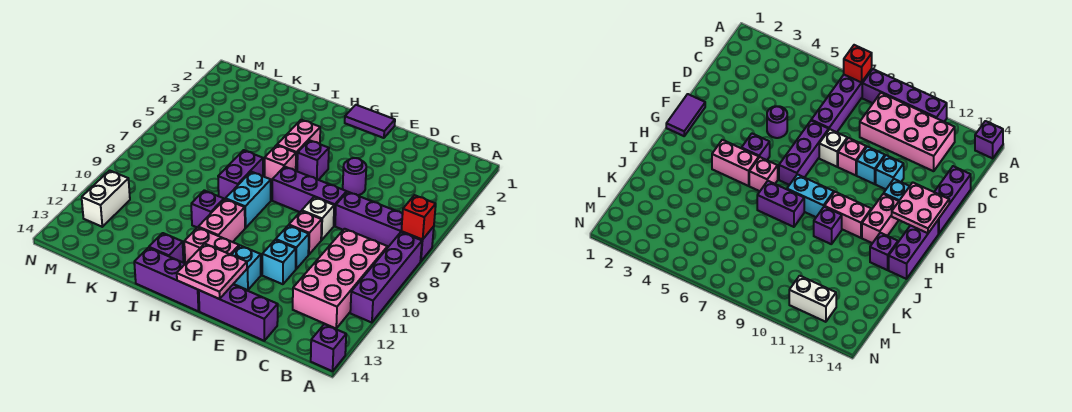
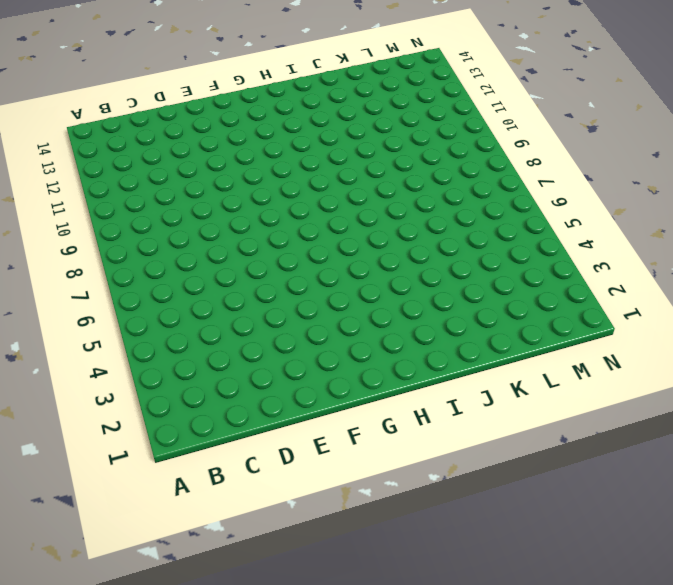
none -> purple 1x4 brick [335,192,434,262]
none -> purple 1x4 brick [350,232,422,323]
none -> purple 1x1 brick [311,324,346,371]

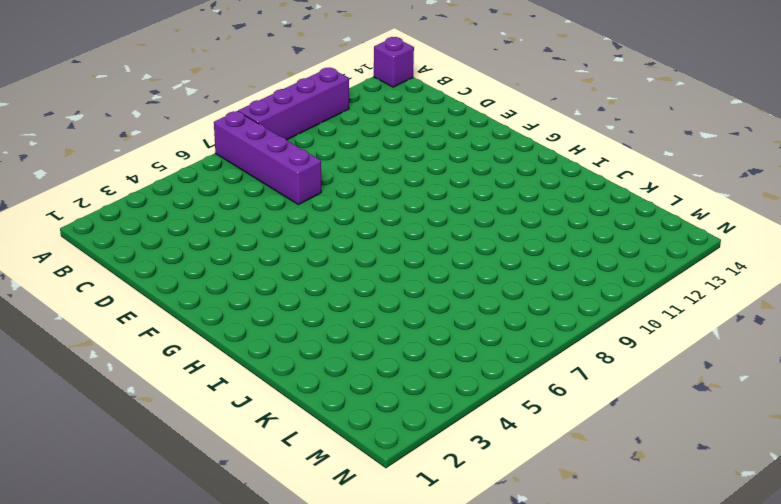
none -> pink 2x4 brick [293,229,387,328]
none -> purple 1x3 brick [199,284,278,341]
none -> purple 1x1 round brick [343,158,366,195]

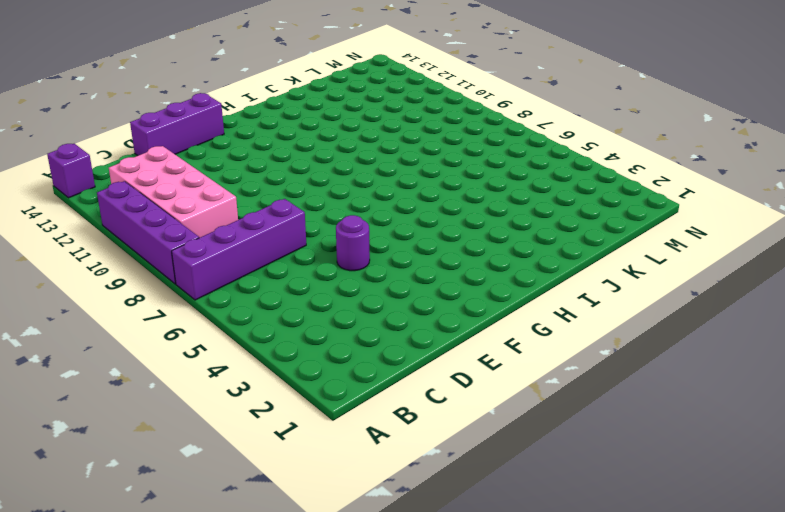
none -> purple 1x3 brick [272,167,347,226]
none -> white 1x1 brick [302,197,334,240]
none -> pink 1x1 brick [289,211,322,255]

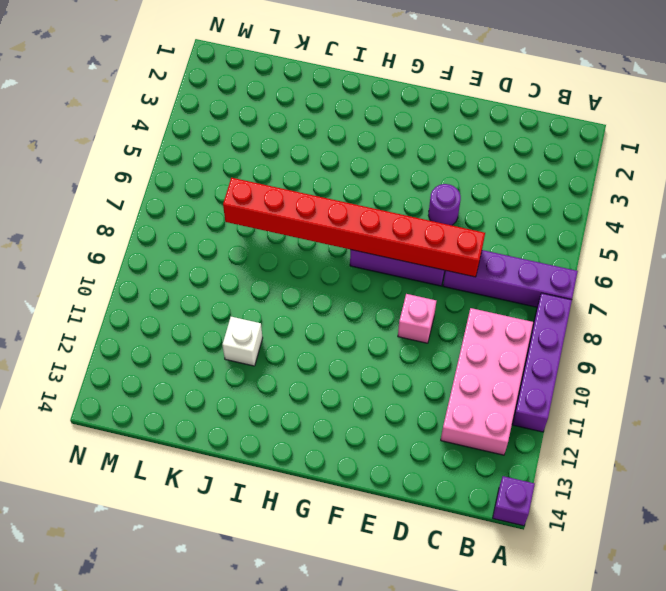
red 1x8 brick [223,178,485,277] -> none
white 1x1 brick [223,317,263,366] -> white 1x1 brick moved to [302,197,334,240]
none -> purple 1x3 brick [199,284,278,341]
none -> cyan 1x1 brick [276,225,309,269]
none -> cyan 1x1 brick [262,240,296,284]

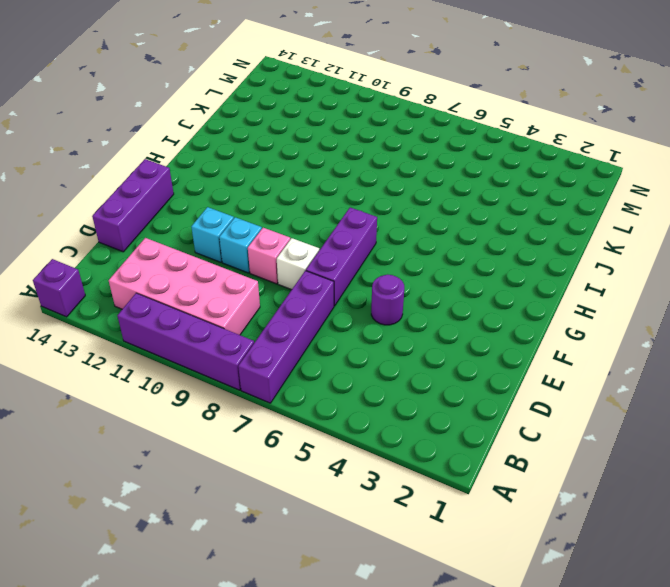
none -> purple 1x2 tile [345,105,395,138]
none -> cyan 1x1 brick [232,245,261,290]
none -> purple 1x1 brick [297,140,329,180]

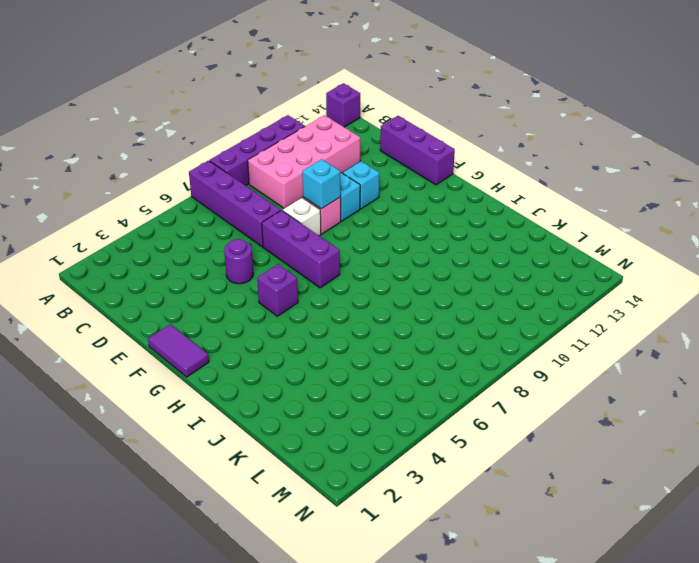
cyan 1x1 brick [302,159,341,209] -> cyan 1x1 brick moved to [232,245,261,290]
none -> pink 1x2 brick [184,227,239,263]
none -> purple 1x3 brick [134,248,199,311]
none -> pink 1x2 brick [277,120,320,171]

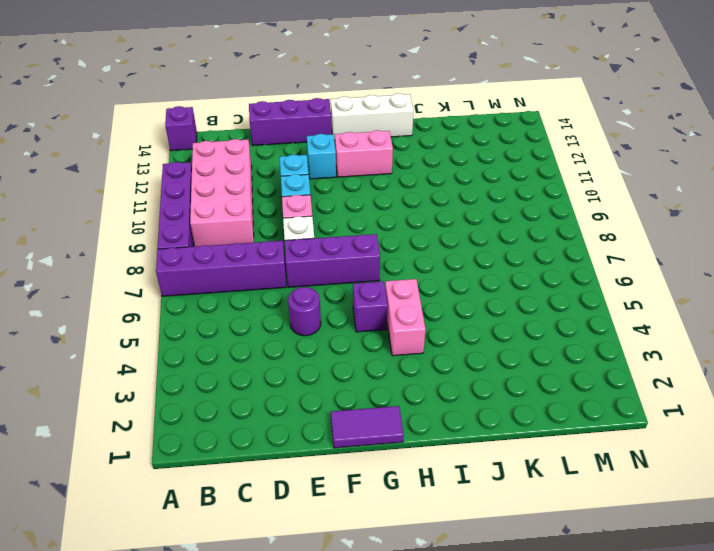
white 1x3 brick [331,93,414,140] -> purple 1x3 brick [134,248,199,311]
none -> pink 1x1 brick [265,145,296,182]
none -> cyan 1x2 brick [225,172,271,228]
none -> pink 1x2 brick [198,199,245,242]

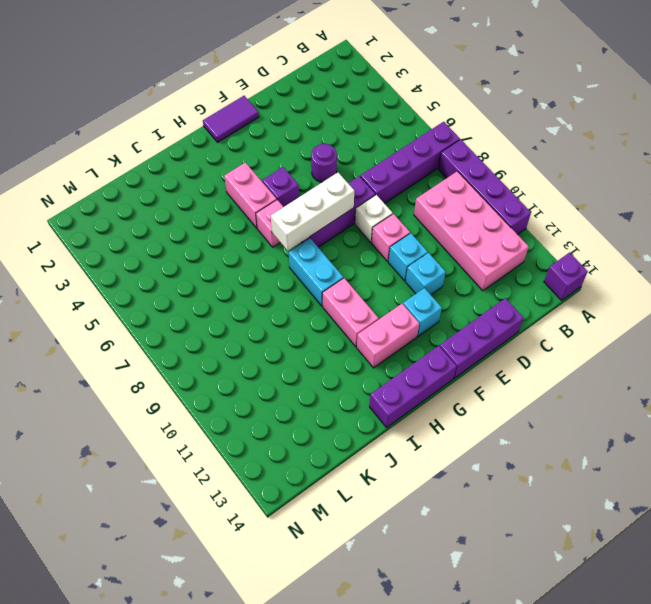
white 1x3 brick [271,173,354,251] -> none
none -> purple 1x2 brick [218,150,263,199]
none -> purple 1x1 brick [191,190,224,227]
none -> purple 1x1 brick [149,233,183,262]

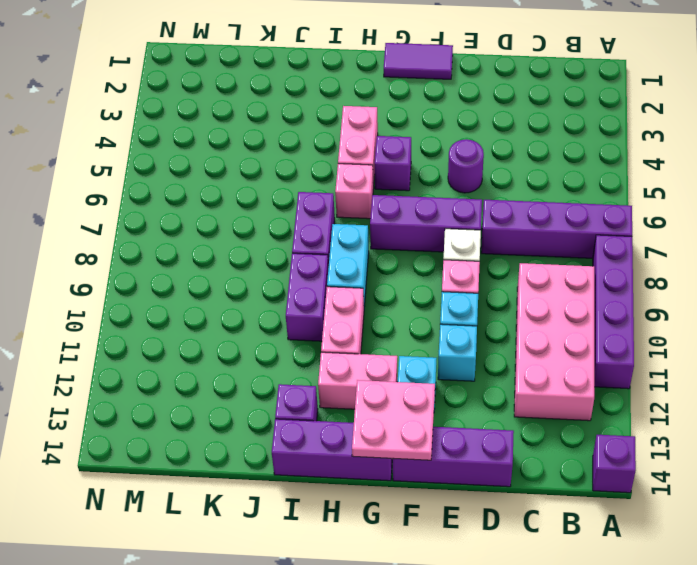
purple 1x2 brick [286,253,329,341] -> purple 1x1 brick [191,190,224,227]
none -> white 1x2 brick [82,170,130,227]
none -> red 1x1 brick [401,195,436,240]

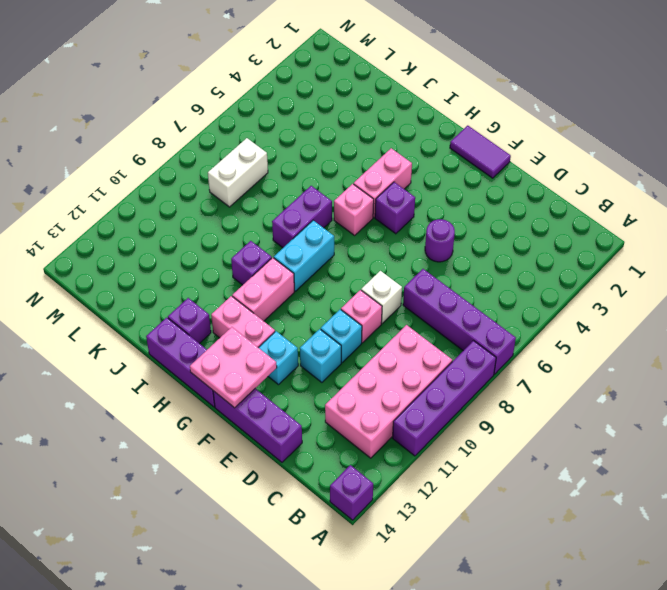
white 1x2 brick [208,138,268,207] -> white 1x2 brick moved to [82,170,130,227]
none -> purple 1x3 brick [272,167,347,226]
none -> red 1x1 brick [401,195,436,240]

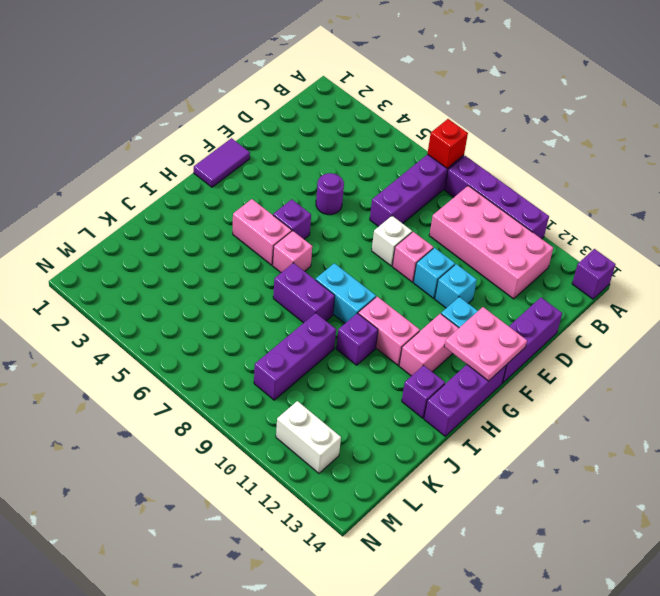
purple 1x3 brick [254,313,336,400] -> purple 1x3 brick moved to [272,167,347,226]

